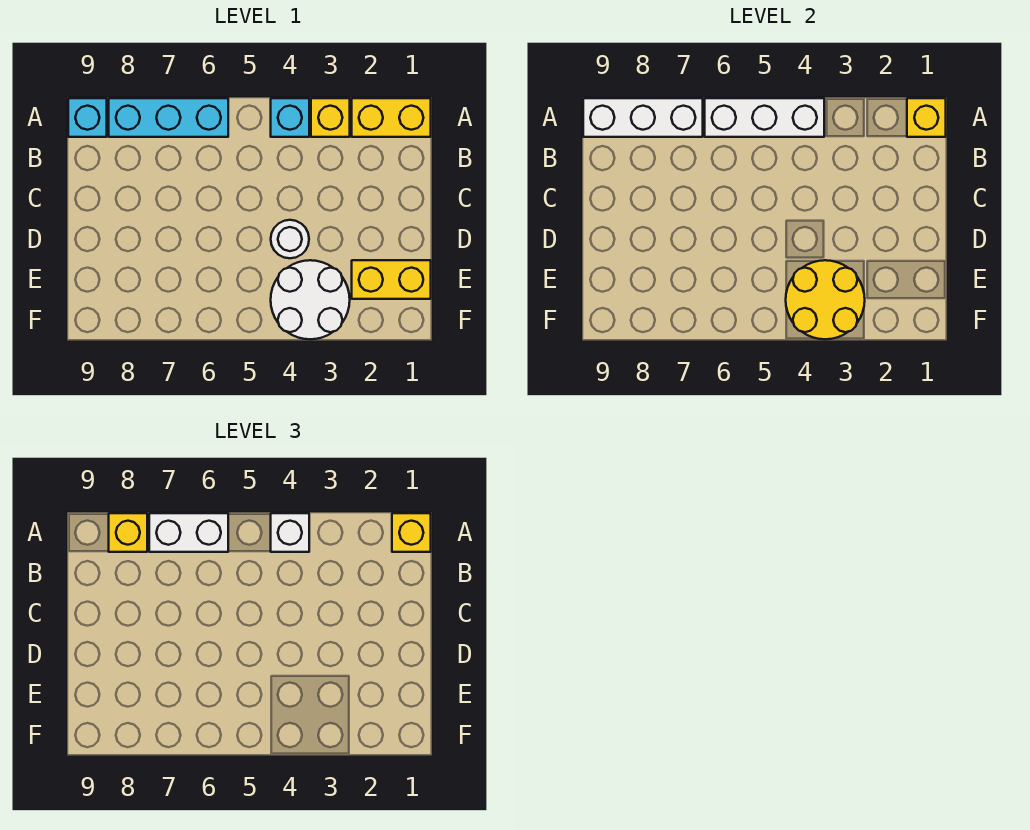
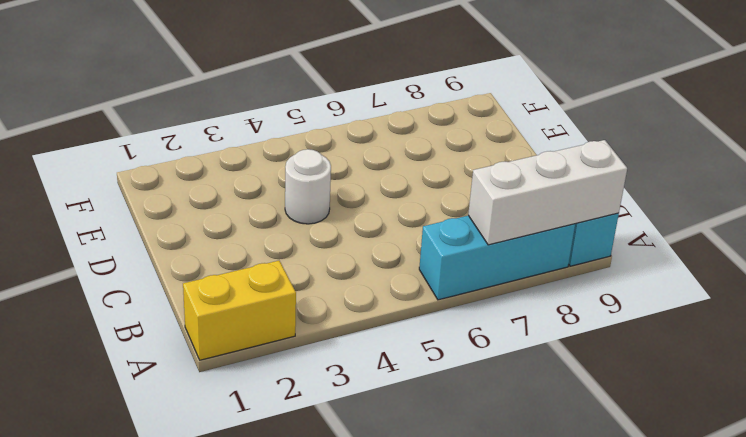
none -> yellow 1x1 brick [311,98,350,137]
none -> cyan 1x1 brick [271,98,309,137]
none -> yellow 1x2 brick [352,260,431,299]

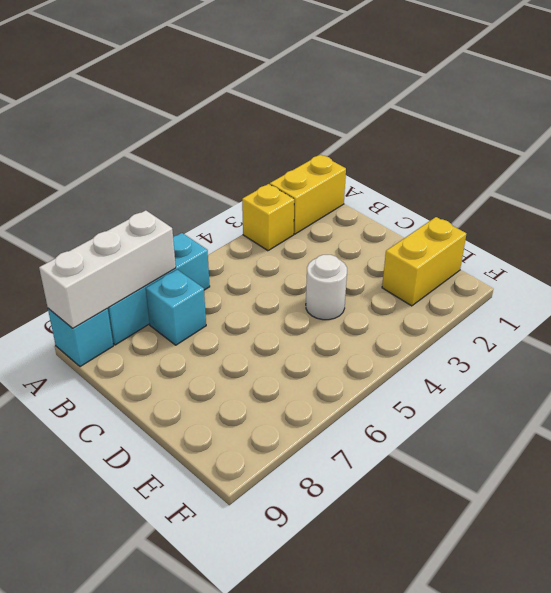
cyan 1x1 brick [146,270,206,345] -> cyan 1x1 brick moved to [271,98,309,137]
none -> white 2x2 round brick [271,260,350,339]
none -> yellow 1x1 brick [907,98,946,137]
none -> white 1x3 brick [705,98,824,137]

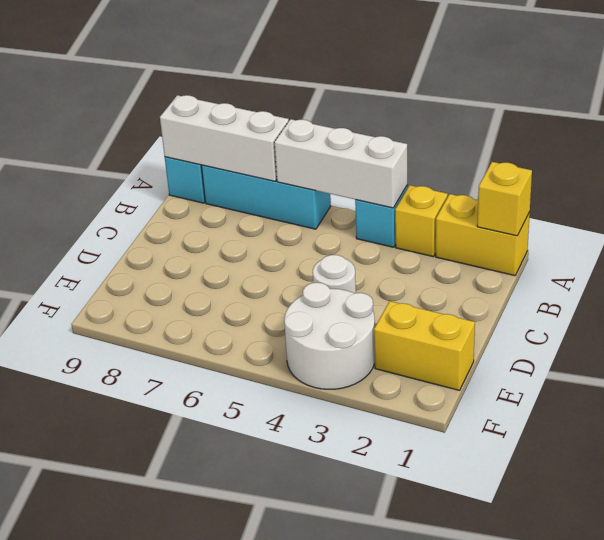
none -> yellow 2x2 round brick [786,260,865,339]
none -> yellow 1x1 brick [392,513,431,552]
none -> white 1x1 brick [271,513,309,552]

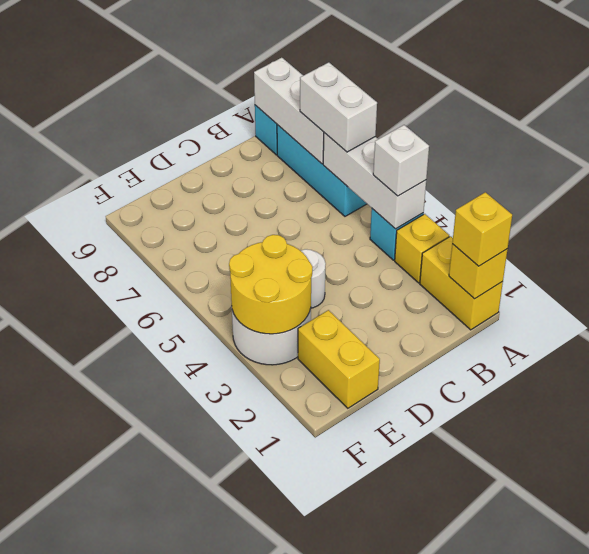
none -> yellow 1x1 brick [109,513,147,552]

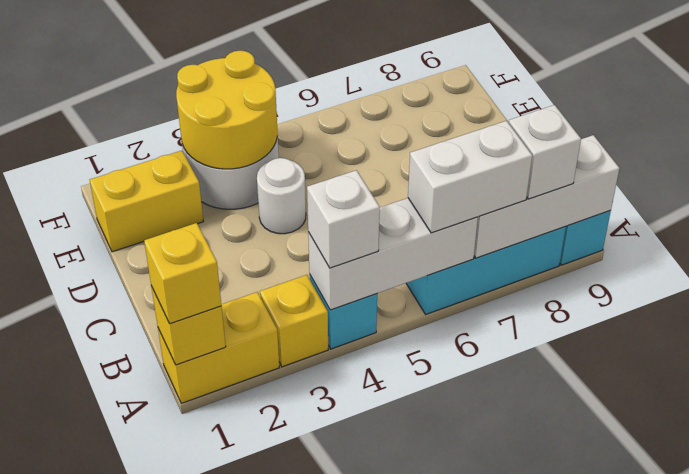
white 1x1 brick [509,105,581,199] -> yellow 1x1 brick [109,513,147,552]

